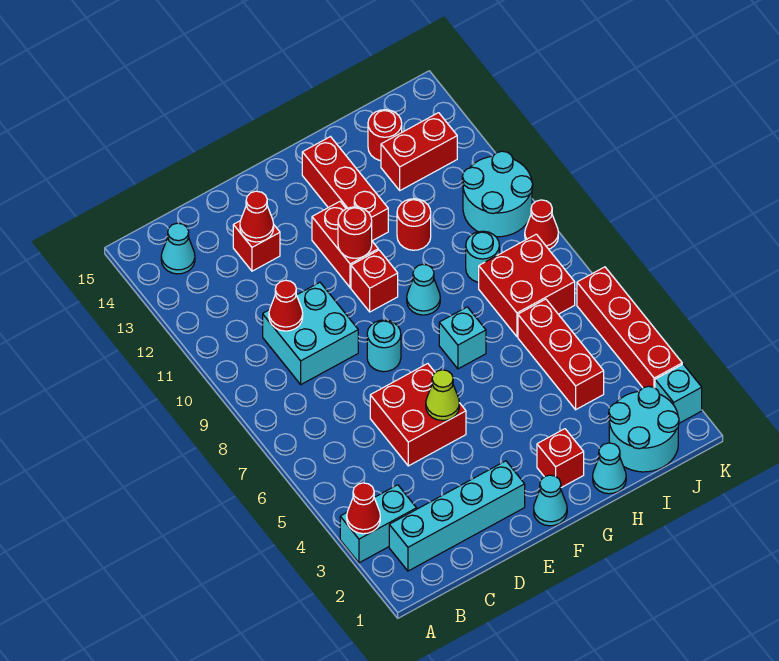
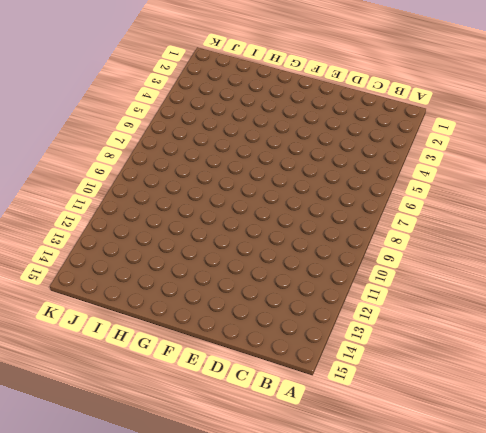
none -> cyan 1x2 brick [340,485,417,563]
none -> cyan 1x4 brick [389,461,525,571]
none -> cyan 1x1 cone [161,223,195,274]
none -> cyan 2x2 brick [263,282,358,384]

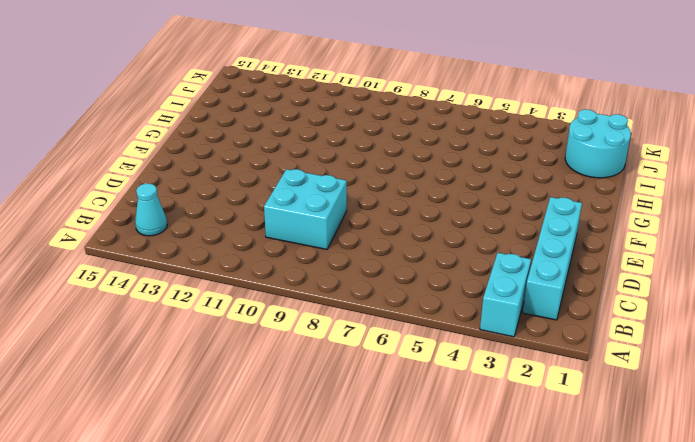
none -> red 2x2 brick [370,364,466,466]
none -> red 1x1 brick [233,221,280,271]
none -> cyan 1x1 round brick [367,320,401,372]
none -> cyan 1x1 cone [534,475,567,526]

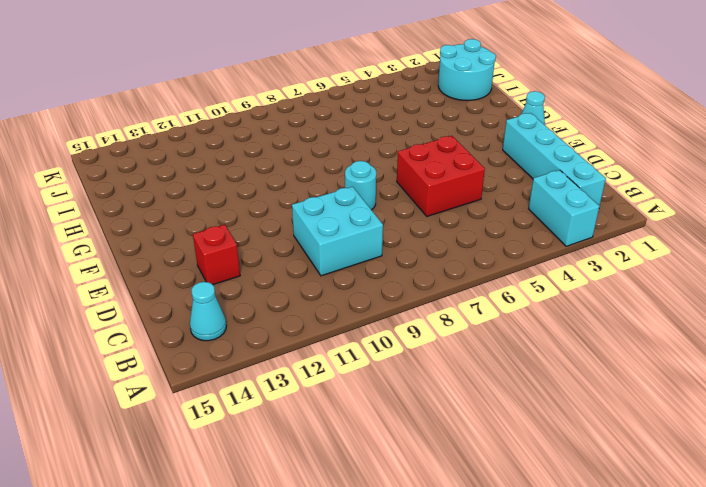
none -> red 1x1 brick [351,250,398,312]
none -> red 1x2 brick [312,202,378,288]
none -> red 1x1 brick [537,429,584,488]
none -> cyan 1x1 brick [439,307,486,369]

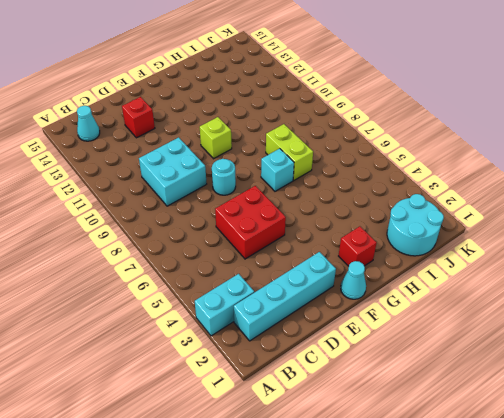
lime 1x1 brick [200,117,232,159] -> red 1x1 brick [351,250,398,312]
lime 1x2 brick [266,124,313,180] -> none
none -> red 1x2 brick [312,202,378,288]
none -> cyan 1x1 cone [407,264,440,315]
none -> red 1x3 brick [302,137,388,241]
none -> cyan 1x1 cone [593,443,626,494]

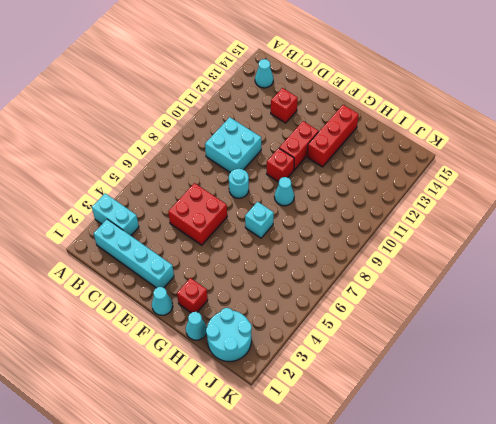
none -> red 1x1 round brick [397,199,431,250]
none -> red 1x3 brick [518,299,604,410]
none -> red 2x2 brick [479,234,575,337]
none -> cyan 1x1 round brick [466,231,499,282]

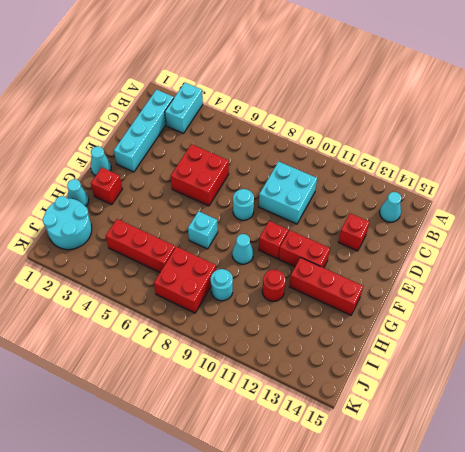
none -> red 1x2 brick [381,113,457,190]
none -> red 1x1 round brick [368,110,402,161]
none -> cyan 2x2 round brick [462,151,533,237]
none -> cyan 1x1 brick [655,364,702,423]

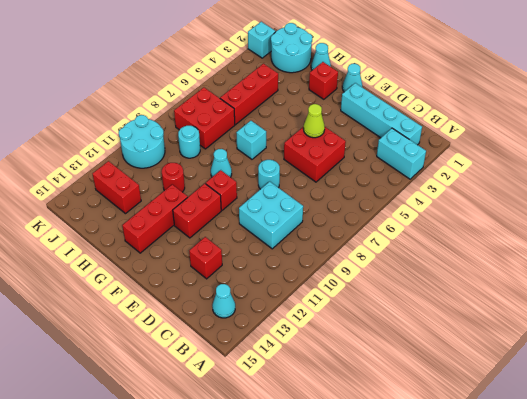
none -> red 1x1 round brick [368,110,402,161]
none -> red 1x4 brick [577,267,682,388]
none -> red 1x1 cone [525,200,558,249]
none -> red 1x1 cone [347,483,380,534]

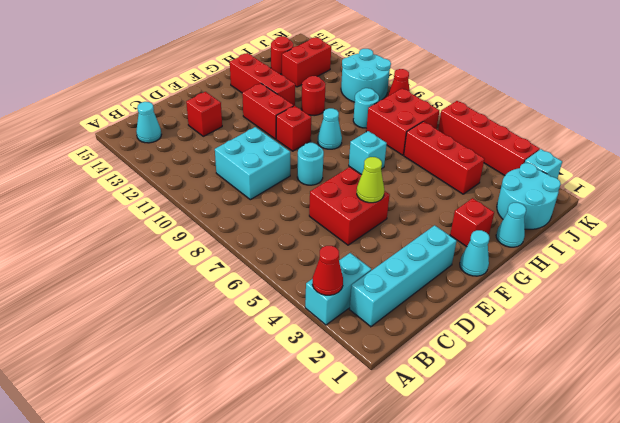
none -> red 1x1 cone [269,280,303,331]
none -> red 1x1 cone [240,191,274,242]
none -> red 1x1 round brick [338,207,372,258]

